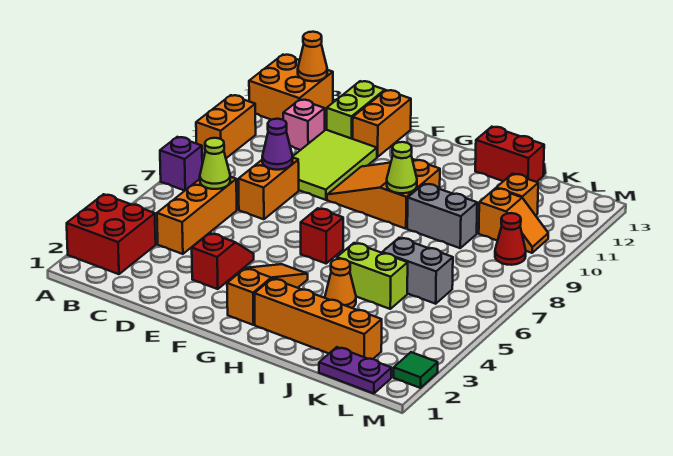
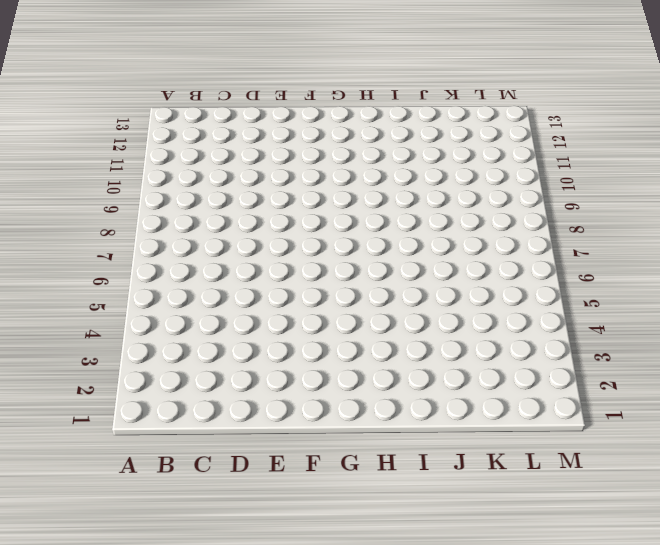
none -> red 2x2 brick [67,194,156,274]
none -> purple 1x1 brick [160,137,202,191]
none -> orange 1x2 brick [196,95,256,158]

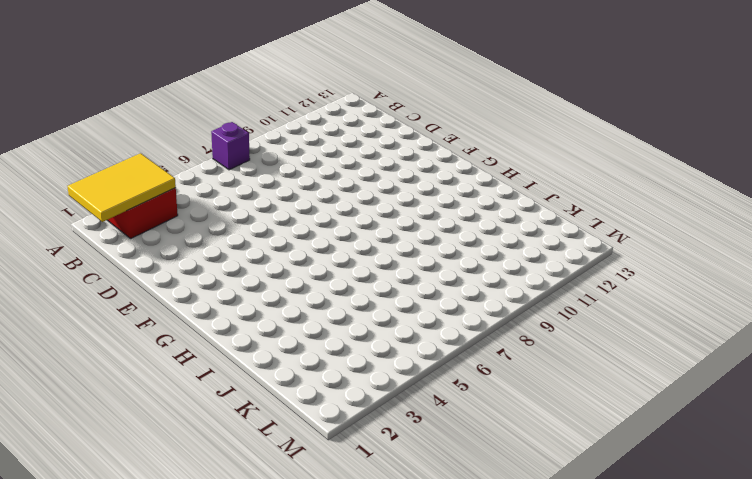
yellow 2x3 tile [67,153,176,222] -> none
none -> orange 1x2 brick [196,95,256,158]
none -> orange 2x2 brick [249,55,333,120]
none -> orange 1x3 brick [157,177,237,254]

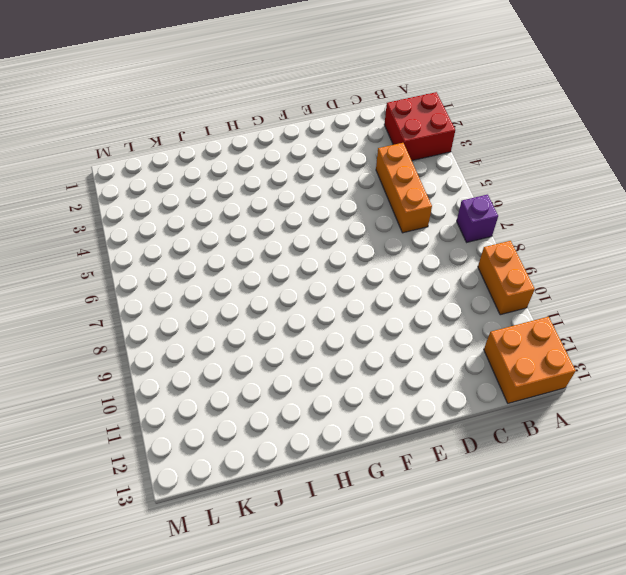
none -> pink 1x1 brick [283,100,325,150]
none -> orange 1x2 brick [238,158,299,219]
none -> lime 2x3 tile [293,130,377,200]

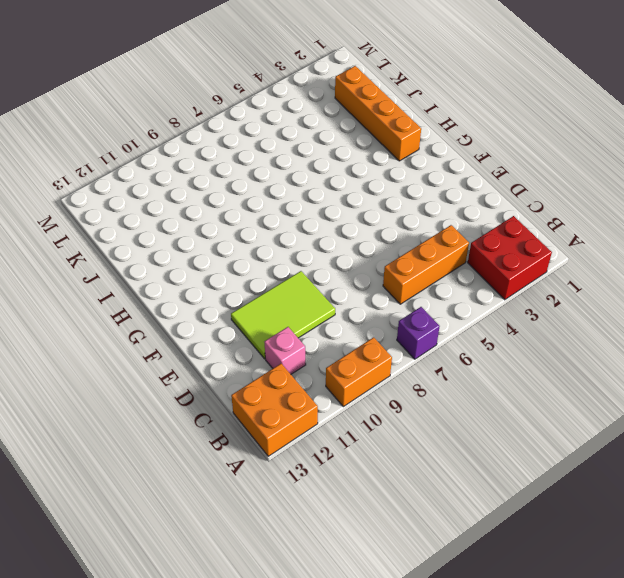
none -> orange 1x2 brick [238,158,299,219]
none -> lime 1x2 brick [327,81,385,139]
none -> red 1x2 slope [192,233,254,289]

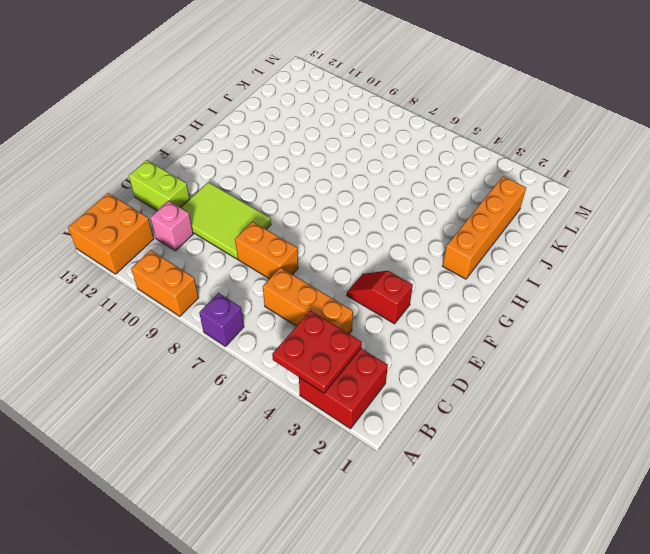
red 2x2 plate [272,311,361,393] -> none
none -> orange 1x2 brick [353,90,411,157]
none -> orange 2x3 slope [327,159,440,229]
none -> orange 1x3 slope [227,264,308,325]

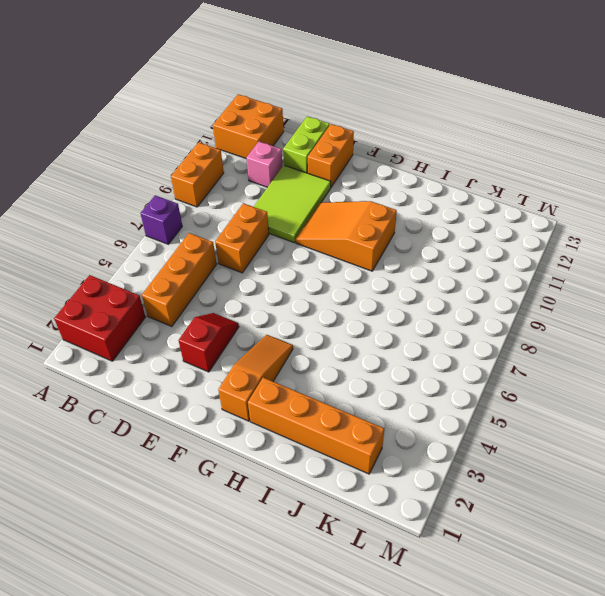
none -> red 1x1 brick [301,208,343,263]
none -> orange 1x1 cone [325,259,356,308]
none -> lime 1x2 brick [337,243,408,309]

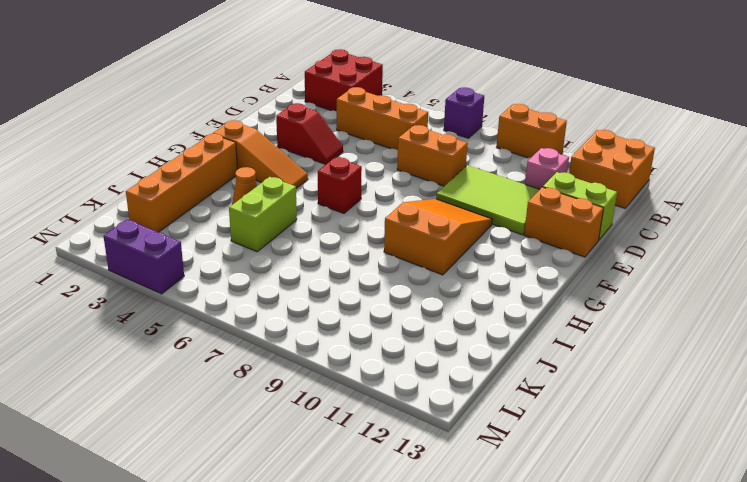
purple 1x2 brick [104,219,184,294] -> none
none -> grey 1x2 brick [407,184,477,248]
none -> red 1x2 brick [475,127,544,182]
none -> grey 1x2 brick [382,238,453,304]

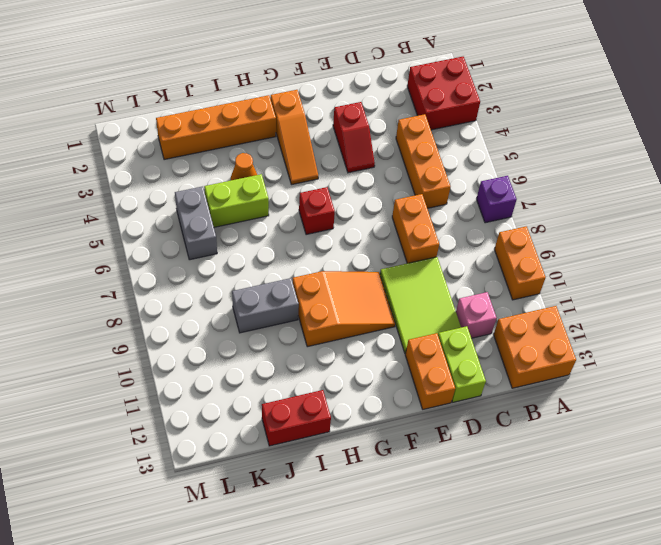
grey 1x2 brick [175,186,217,260] -> grey 1x2 brick turned to [382,238,453,304]
none -> purple 1x2 plate [319,347,391,393]
none -> orange 1x2 slope [479,188,548,253]
none -> orange 1x1 brick [497,174,538,216]

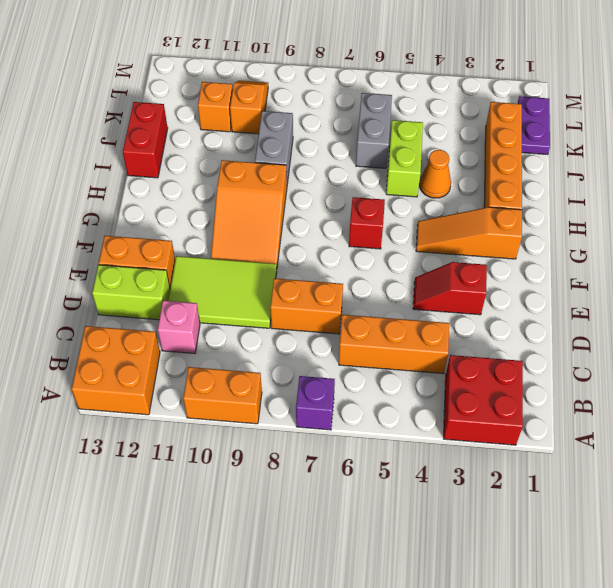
none -> red 1x1 cone [495,213,526,265]
none -> green 1x1 tile [394,352,438,388]
none -> orange 1x1 cone [298,32,327,81]

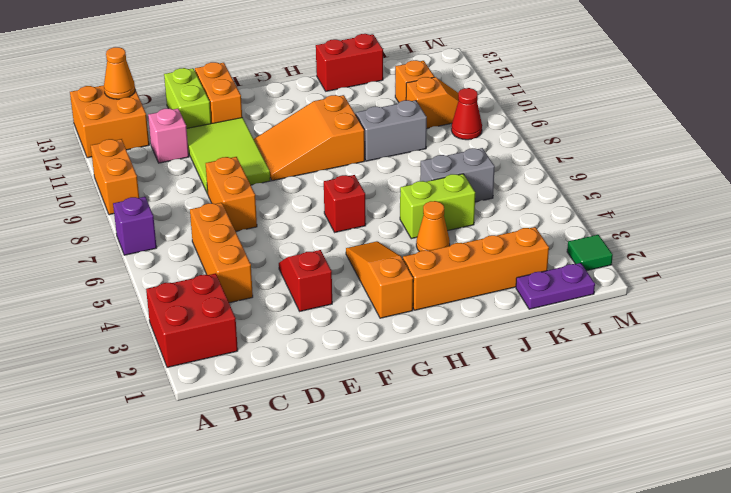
none -> lime 1x1 cone [200,138,230,189]
none -> purple 1x1 cone [262,119,293,170]
none -> lime 1x1 cone [387,142,417,193]

